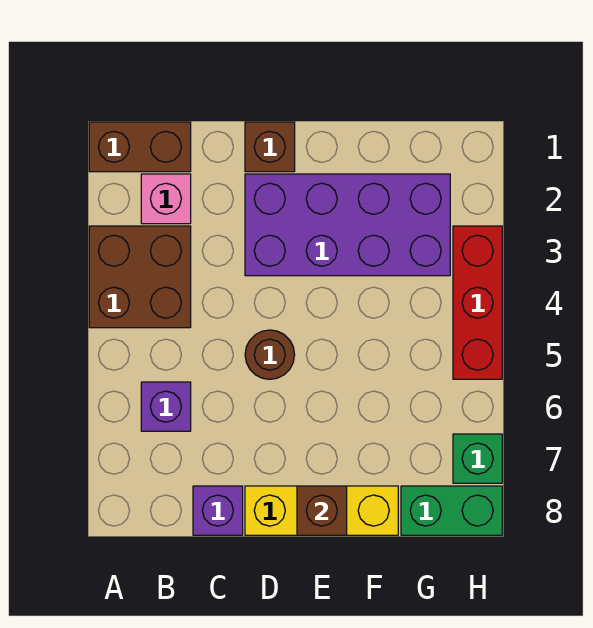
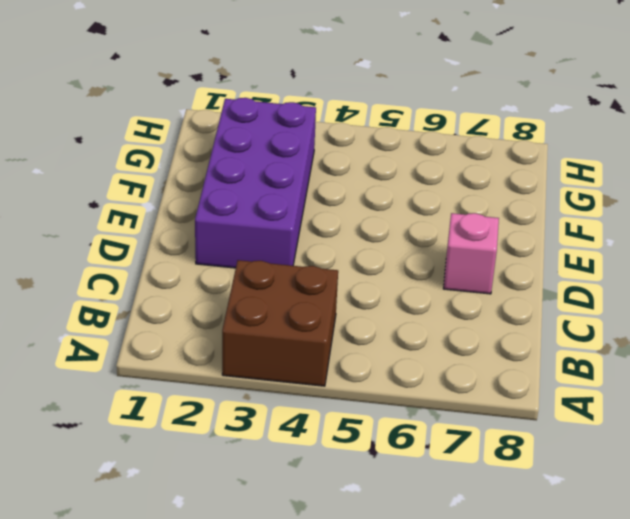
pink 1x1 brick [443,213,499,294] -> pink 1x1 brick moved to [141,174,191,224]
none -> brown 1x2 brick [89,122,191,172]
none -> purple 1x1 brick [141,382,191,431]
none -> purple 1x1 brick [193,486,243,535]

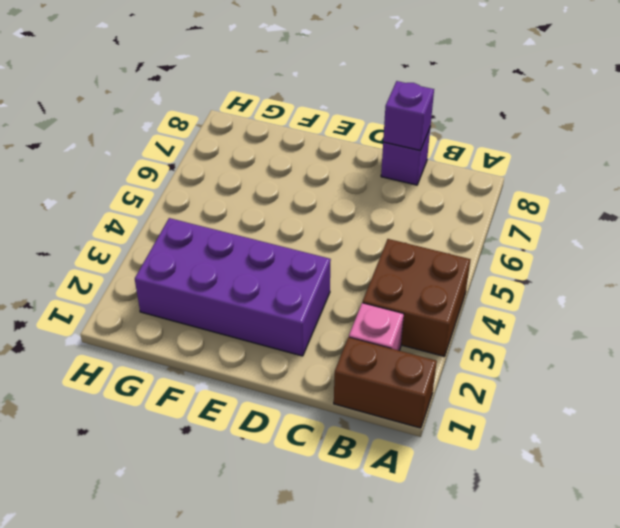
purple 1x1 brick [383,81,434,151] -> purple 1x1 brick moved to [141,382,191,431]
none -> brown 1x1 brick [245,122,295,172]
none -> brown 1x1 round brick [245,330,295,379]
none -> yellow 1x3 brick [245,486,398,535]

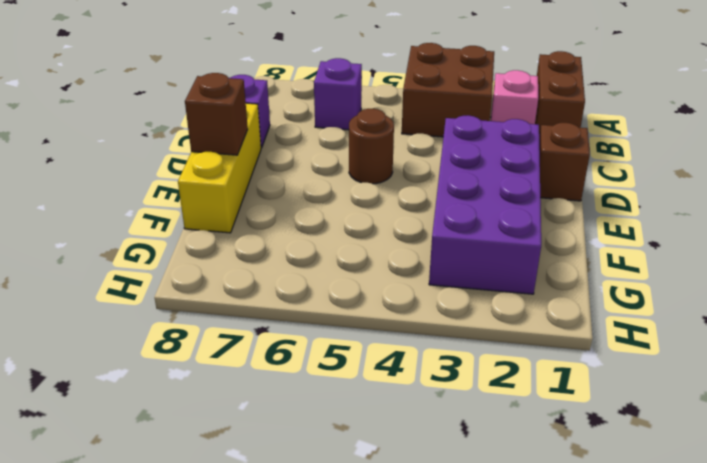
none -> green 1x2 brick [401,486,502,535]
none -> red 1x3 brick [453,226,502,379]
none -> green 1x1 brick [453,434,502,483]

